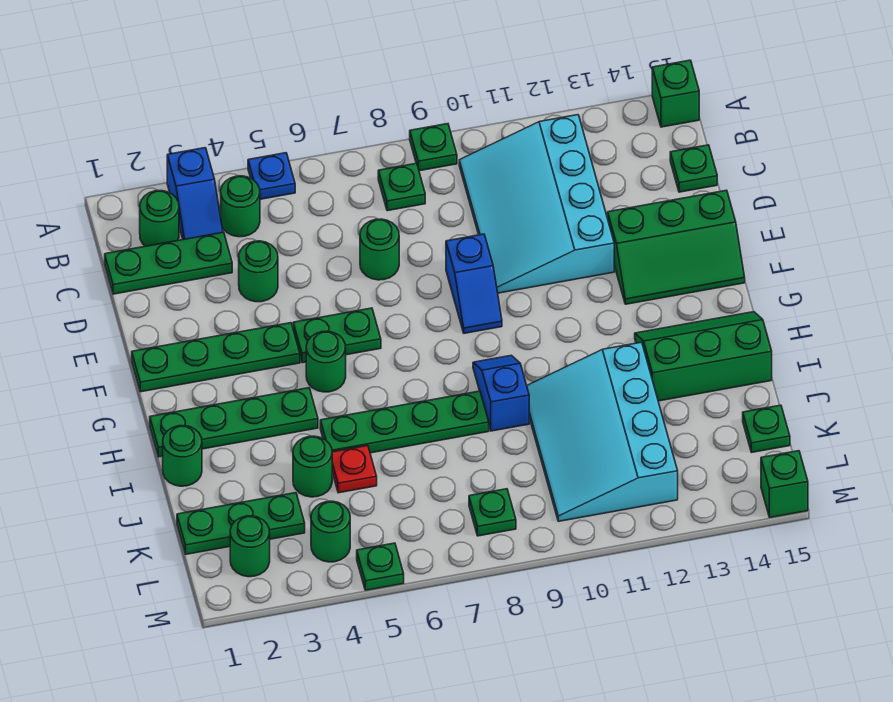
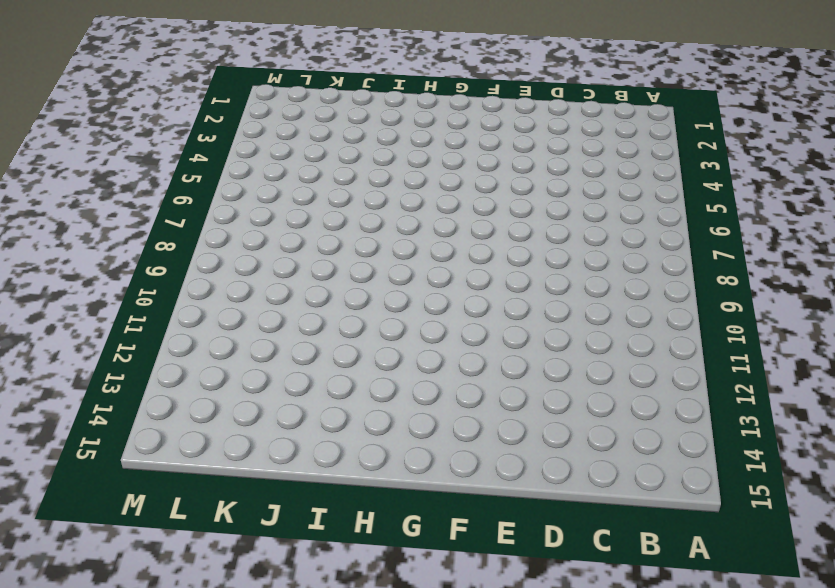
none -> blue 1x2 slope [167,148,223,240]
none -> blue 1x1 plate [248,153,295,199]
none -> green 1x1 plate [410,124,457,171]
none -> green 1x1 brick [652,60,699,127]

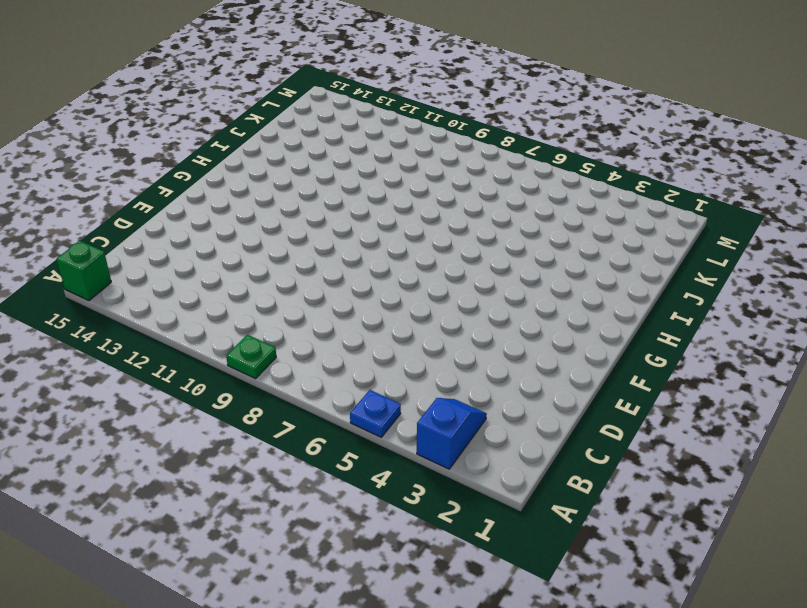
none -> green 1x1 round brick [140,191,179,246]
none -> green 1x1 round brick [221,176,260,237]
none -> green 1x1 plate [378,163,425,211]
none -> cyan 3x4 slope [459,115,614,293]

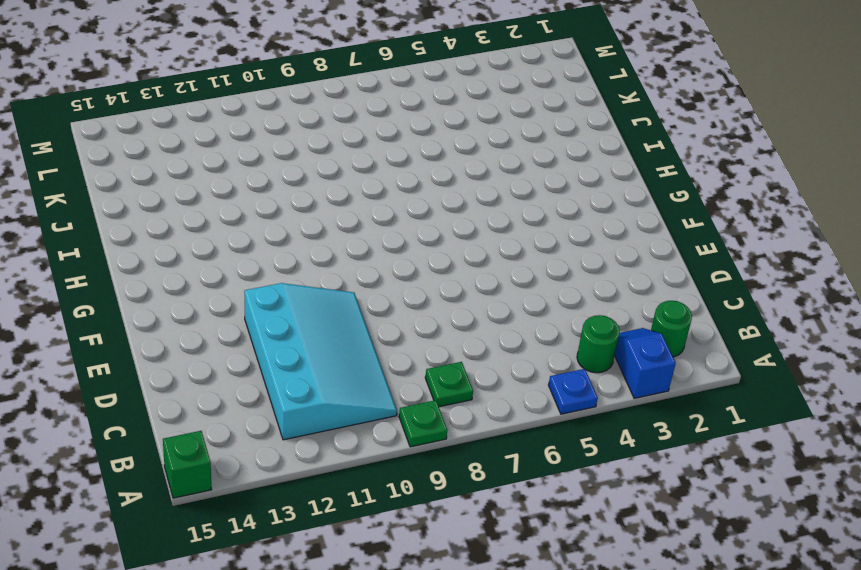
none -> green 1x3 plate [105,232,232,294]
none -> green 1x1 plate [670,145,717,192]
none -> green 1x1 round brick [239,241,278,302]
none -> green 1x1 round brick [360,219,399,280]

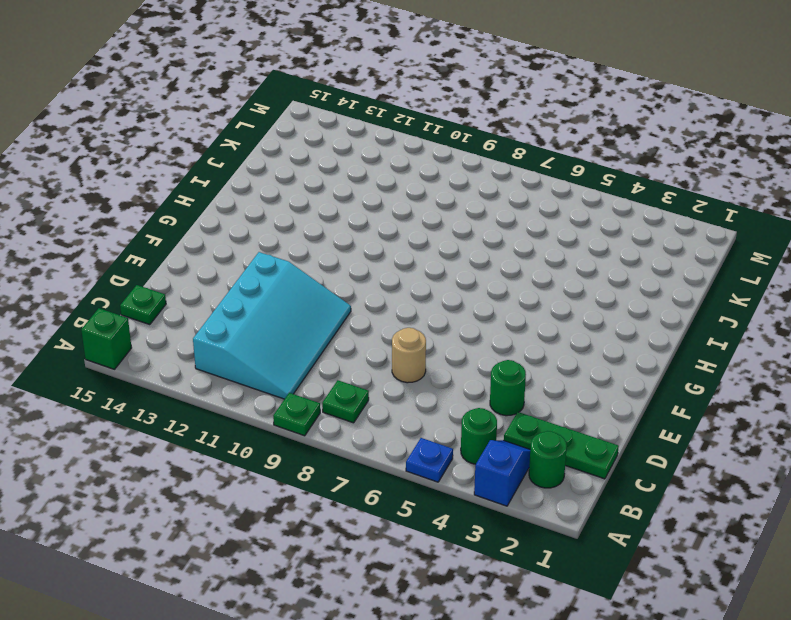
tan 1x1 round brick [392,328,426,383] -> green 1x1 round brick [360,219,399,280]
none -> blue 1x2 slope [446,234,502,333]
none -> green 2x3 slope [608,190,745,304]
none -> green 1x4 plate [132,323,300,392]
none -> green 1x2 plate [293,308,381,363]

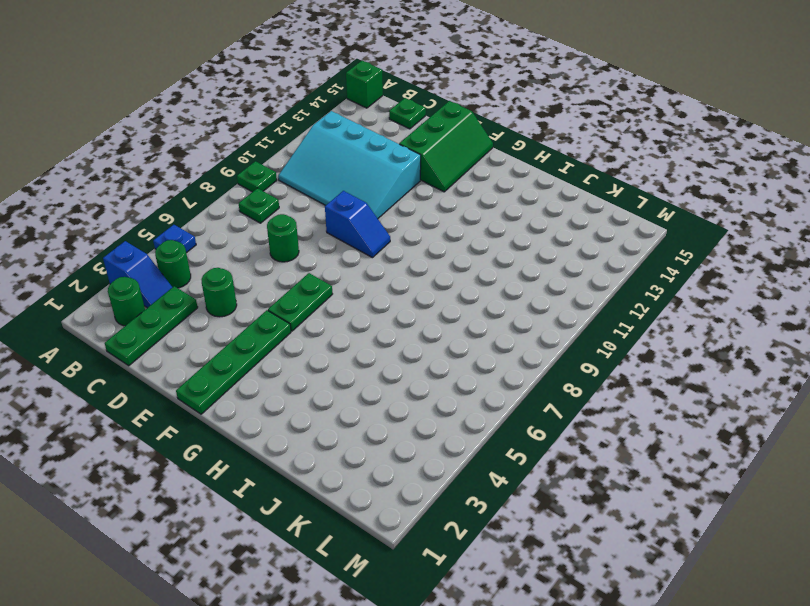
none -> green 1x1 round brick [306,331,346,392]
none -> green 1x4 plate [150,388,318,457]
none -> blue 1x2 slope [473,355,529,431]
none -> green 2x3 slope [635,312,772,401]

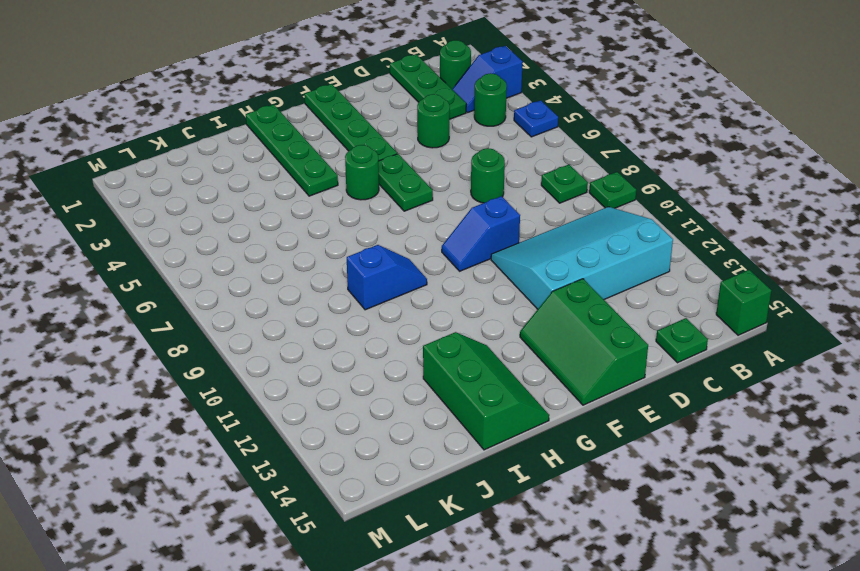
none -> green 1x1 round brick [163,426,202,486]
none -> green 1x4 plate [320,391,489,453]
none -> cyan 3x4 slope [527,342,678,521]
none -> green 1x1 round brick [293,436,332,497]

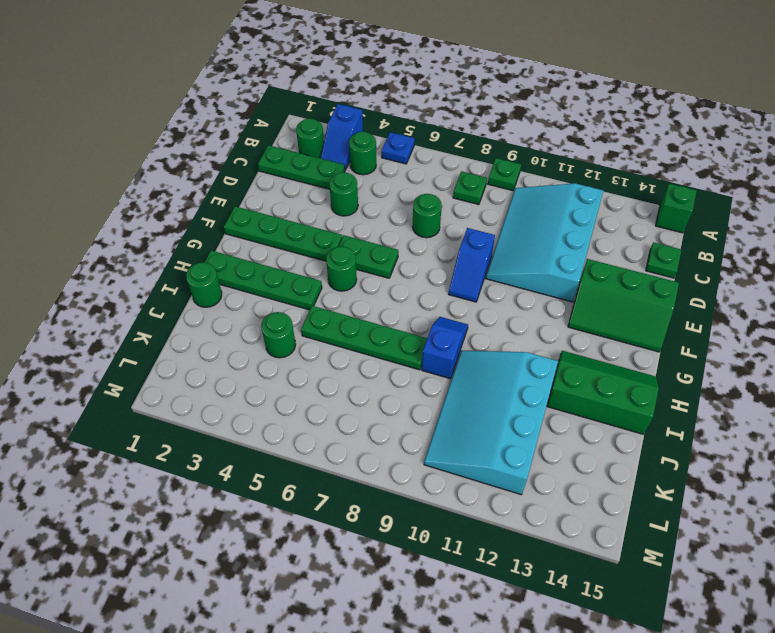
none -> red 1x1 plate [332,446,377,493]
none -> green 1x3 plate [177,493,305,554]
none -> green 1x1 plate [743,405,790,452]
none -> green 1x1 round brick [230,516,270,577]

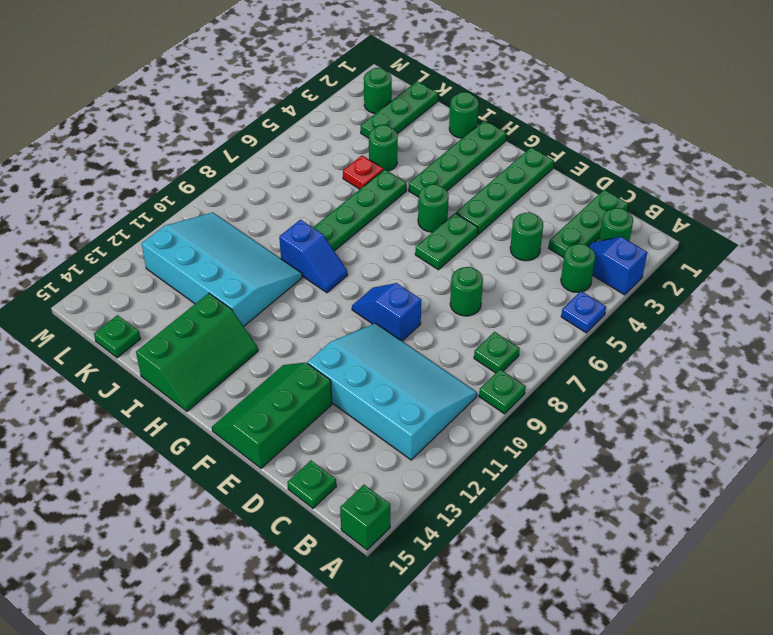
none -> green 1x1 round brick [311,501,350,562]
none -> green 1x1 plate [469,489,516,536]
none -> green 1x1 plate [357,543,404,590]
none -> green 1x1 brick [761,451,808,517]

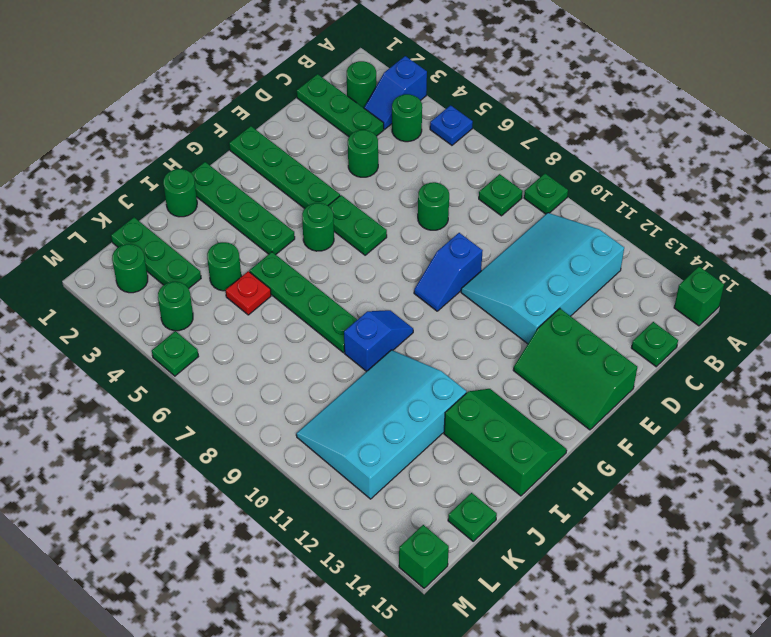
none -> green 1x1 plate [469,489,516,536]

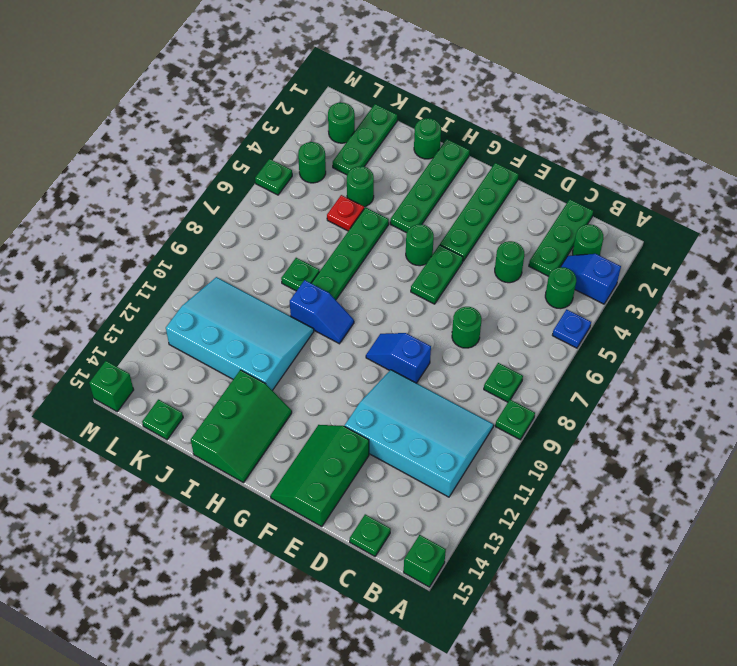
green 1x1 plate [281,258,319,291] -> green 1x1 plate moved to [469,489,516,536]

